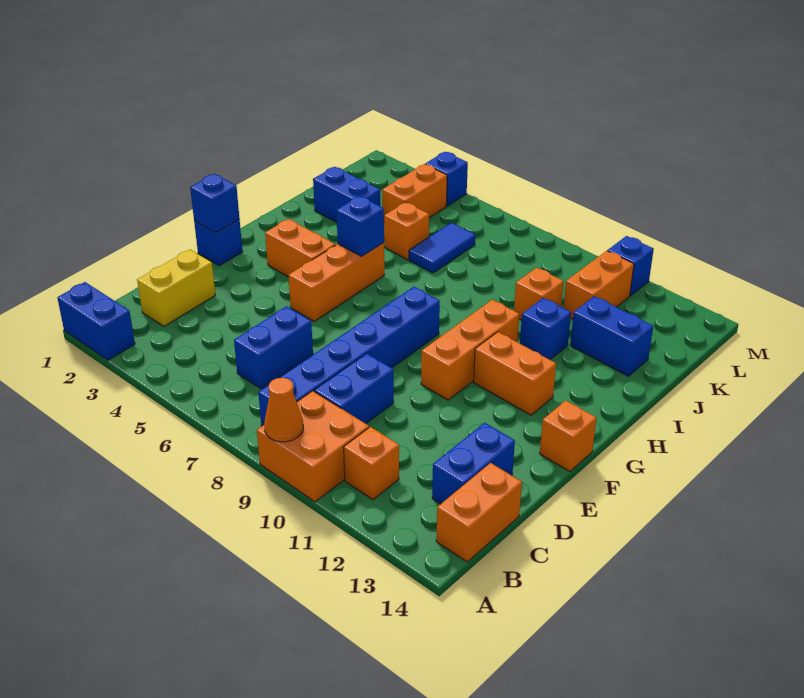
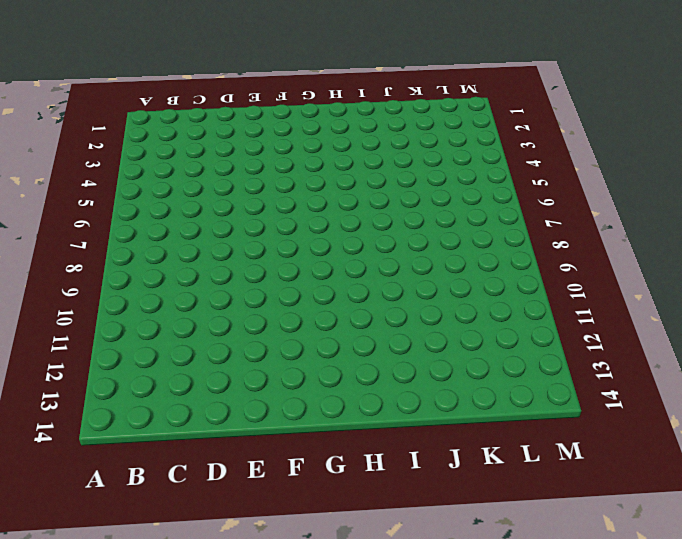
none -> blue 1x2 brick [57,282,135,360]
none -> orange 2x2 brick [257,391,369,502]
none -> blue 1x6 brick [258,287,440,426]

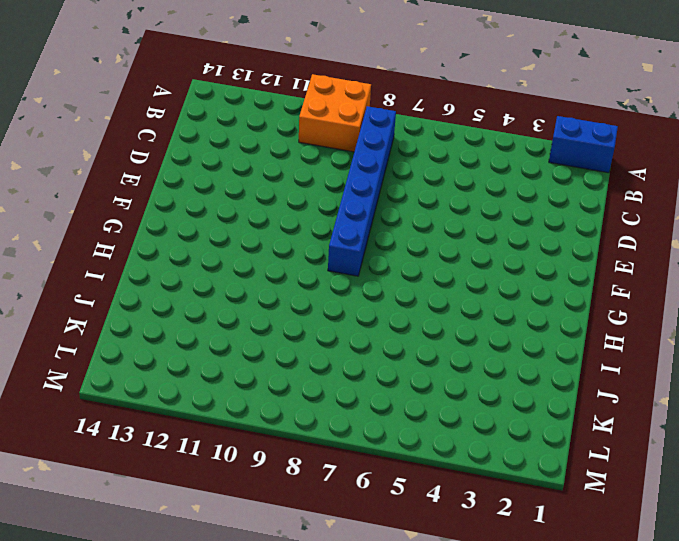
none -> orange 1x1 brick [344,427,399,500]
none -> orange 1x2 brick [436,463,522,562]
none -> yellow 1x2 brick [137,249,215,326]

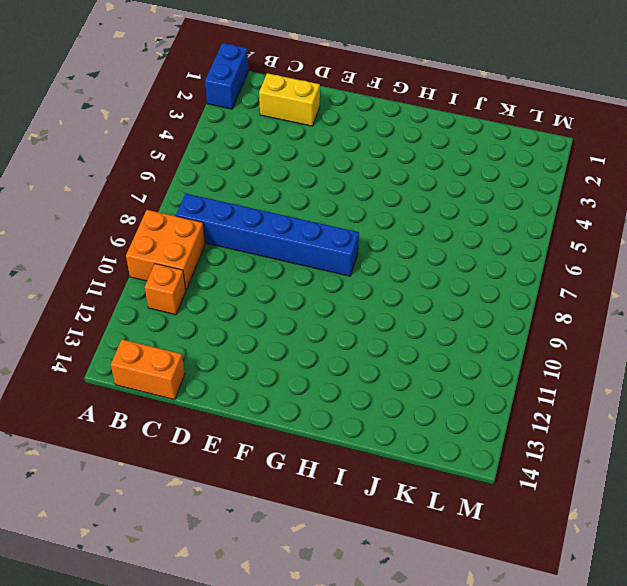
none -> blue 1x2 brick [234,306,313,389]
none -> blue 1x2 brick [314,353,394,424]
none -> blue 1x2 brick [432,423,515,504]

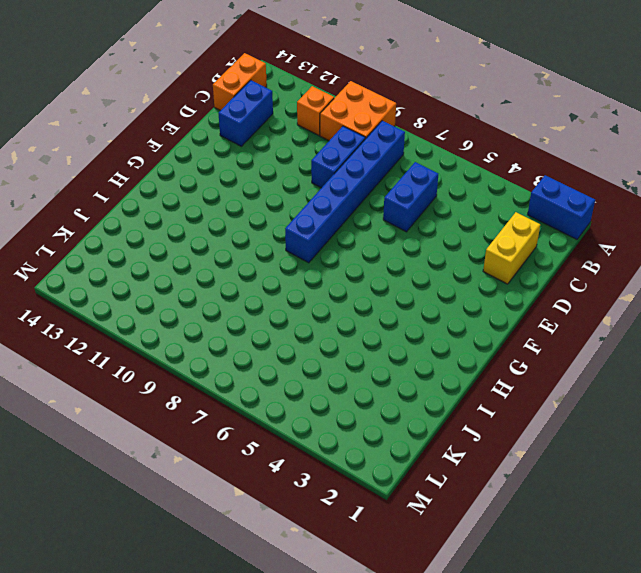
none -> blue 1x1 brick [194,220,243,266]
none -> orange 1x3 brick [288,243,384,321]
none -> orange 1x3 brick [421,300,519,400]

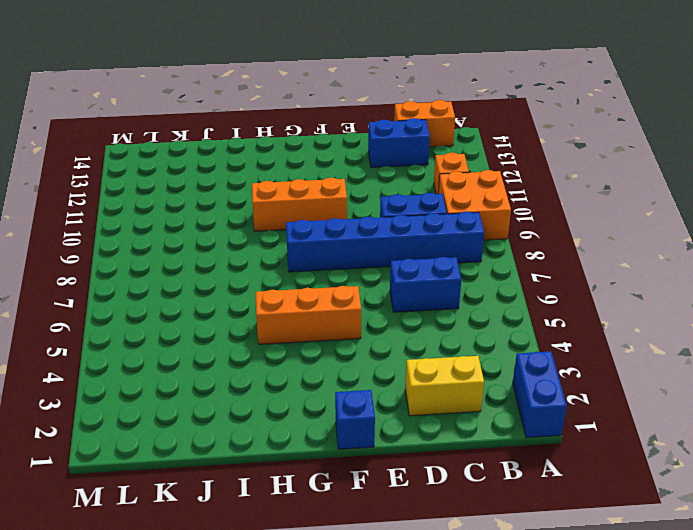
none -> orange 1x1 brick [540,401,596,472]
none -> orange 1x2 brick [265,219,335,277]
none -> orange 1x2 brick [474,332,556,415]

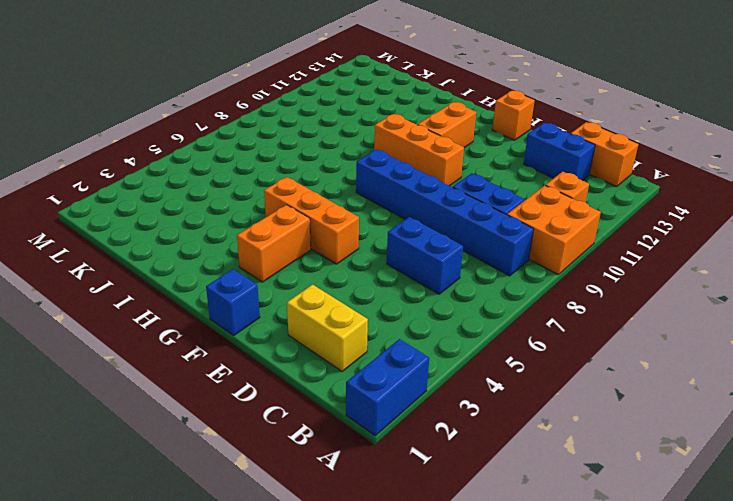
none -> blue 1x1 brick [520,298,571,360]
none -> blue 1x2 brick [313,167,380,222]
none -> orange 1x1 brick [384,202,429,260]

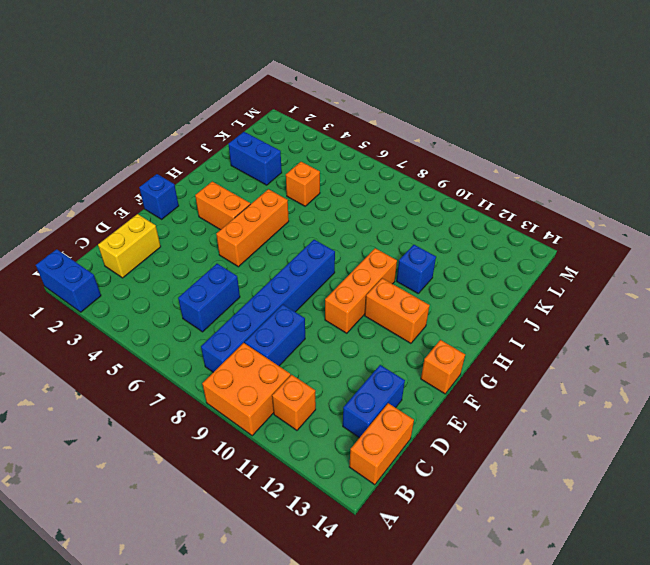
none -> blue 1x2 tile [409,223,475,273]
none -> orange 1x1 brick [514,268,564,320]
none -> blue 1x2 brick [570,296,653,376]

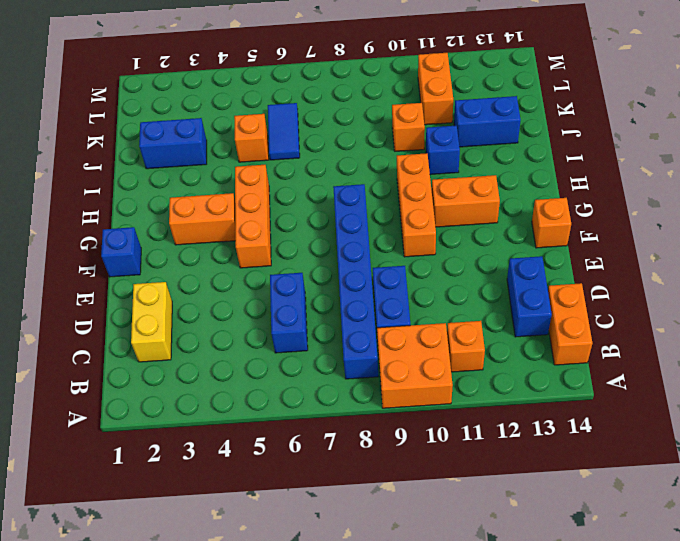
none -> blue 1x2 brick [57,282,135,360]
none -> orange 1x2 brick [382,164,447,218]
none -> blue 1x1 brick [425,152,468,206]

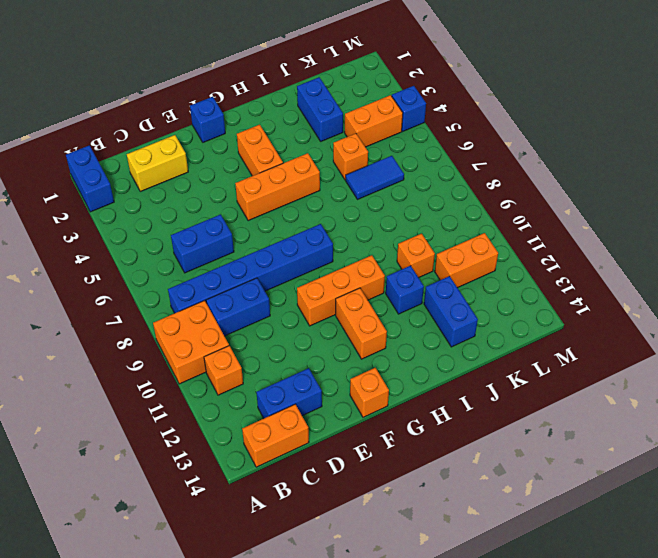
none -> blue 1x1 brick [607,236,654,296]
none -> orange 1x1 cone [264,378,303,442]
none -> blue 1x1 brick [190,174,240,233]

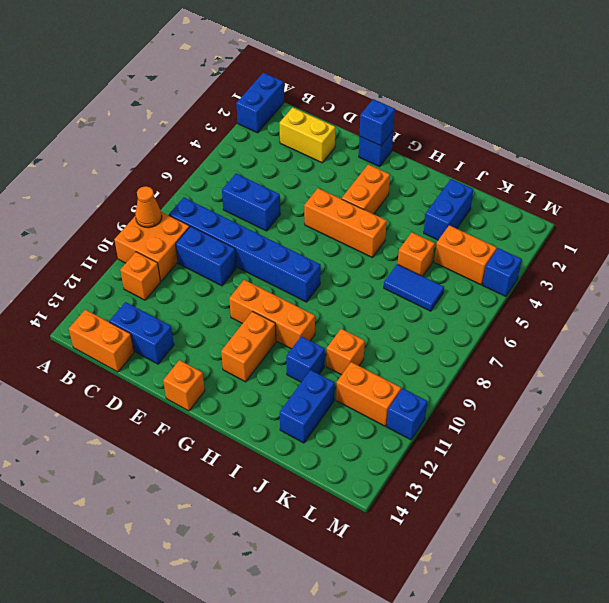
none -> blue 1x1 brick [337,196,384,256]

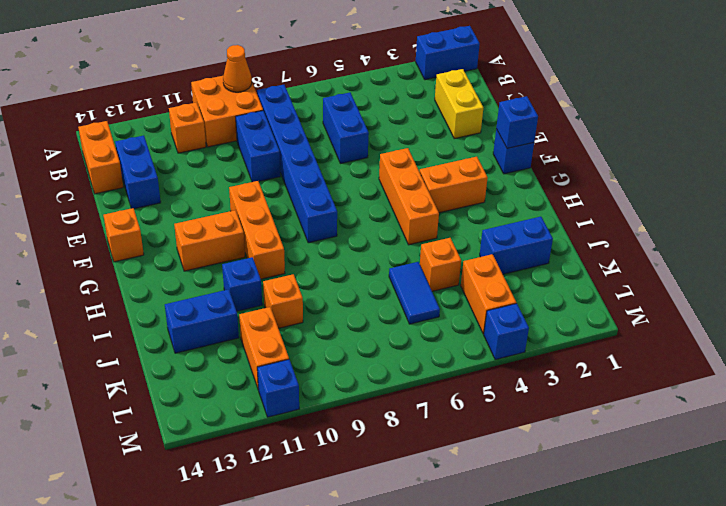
none -> blue 1x1 brick [337,196,384,256]

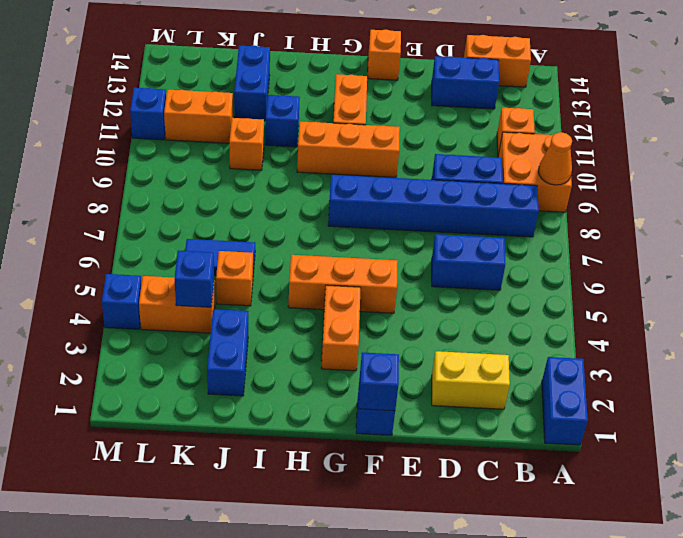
blue 1x1 brick [175,251,214,307] -> blue 1x1 brick moved to [337,196,384,256]

